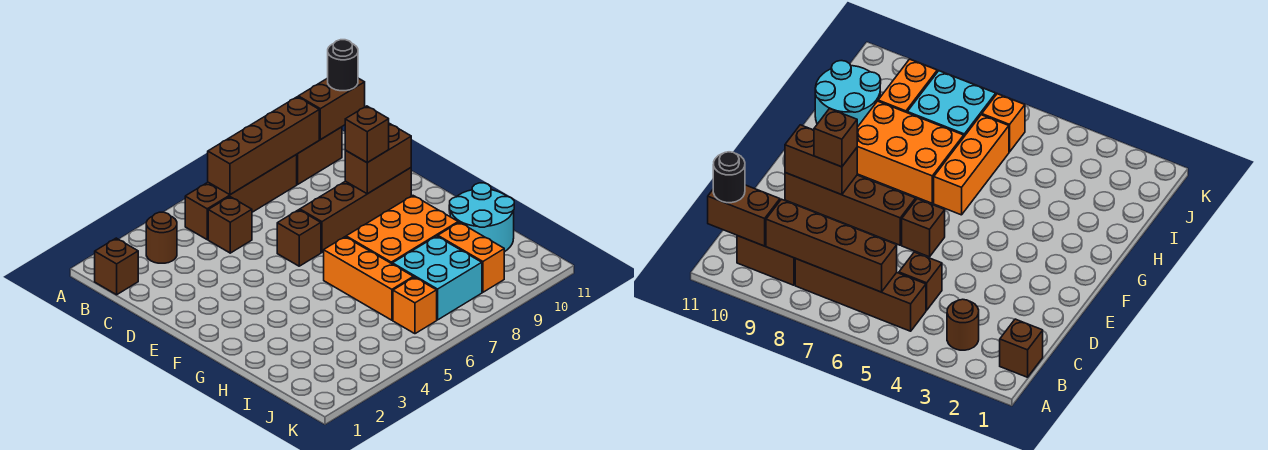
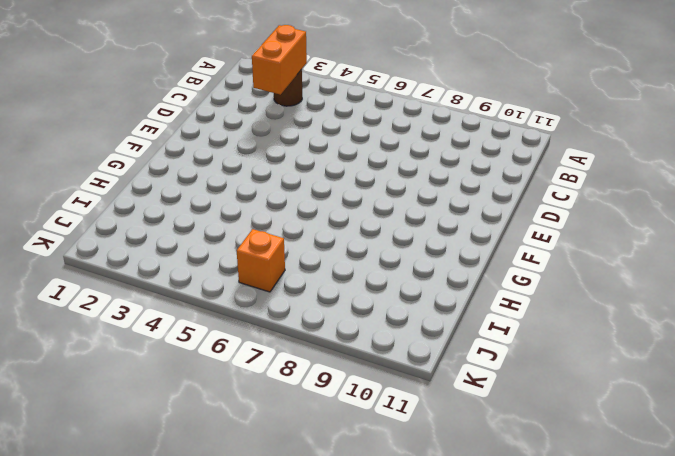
orange 1x2 brick [252,25,307,95] -> orange 1x2 brick moved to [438,222,504,292]
none -> brown 1x1 brick [95,238,138,295]
none -> brown 1x4 brick [185,155,297,239]
none -> brown 1x2 brick [296,127,342,184]

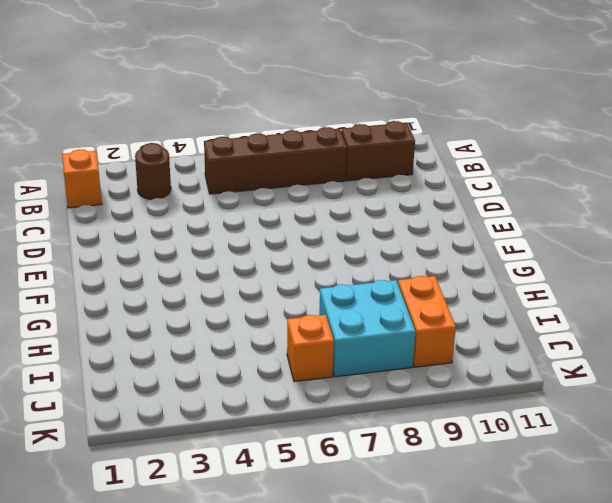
orange 1x1 brick [62,150,102,208] -> brown 1x1 brick [95,238,138,295]
none -> brown 1x1 brick [208,197,252,253]
none -> brown 1x1 brick [277,210,321,266]
none -> brown 1x4 brick [300,168,411,252]

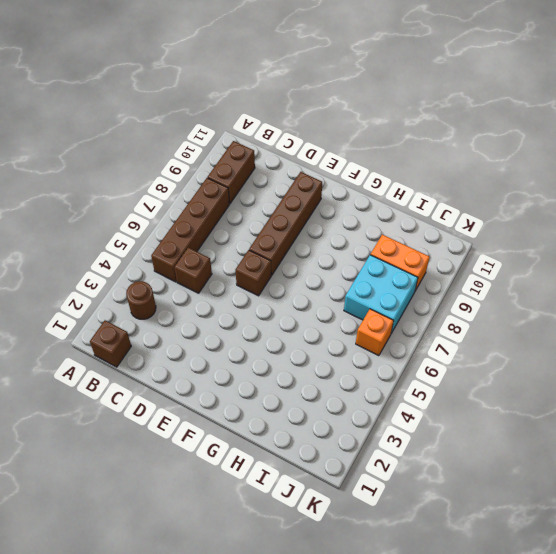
none -> orange 1x3 brick [324,237,413,320]
none -> orange 2x3 brick [346,196,458,264]
none -> cyan 2x2 round brick [450,183,514,252]

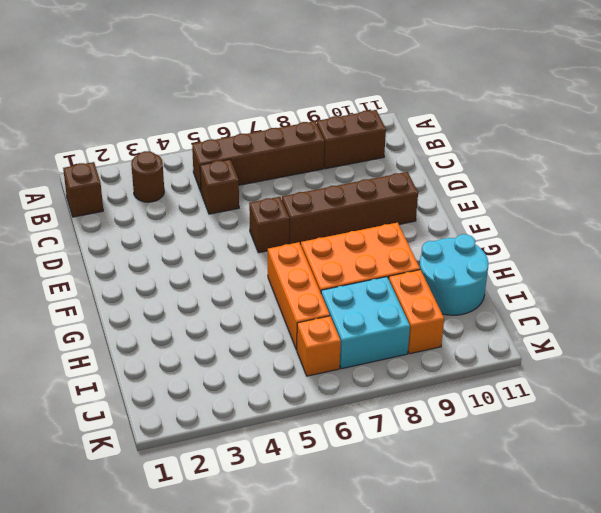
none -> brown 1x4 brick [208,97,319,195]
none -> brown 1x2 brick [298,78,365,140]
none -> brown 1x2 brick [345,123,411,194]

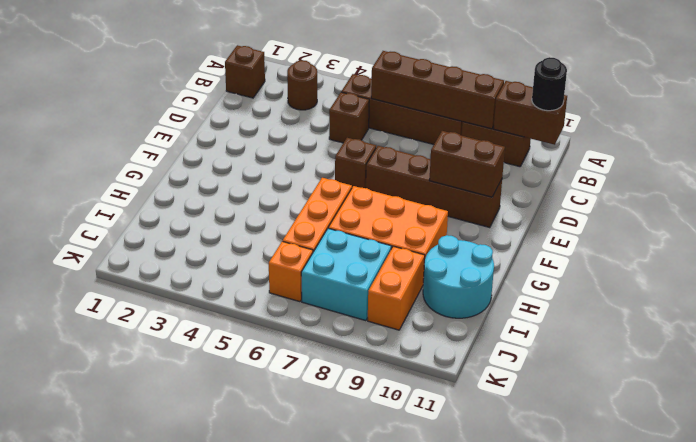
none -> brown 1x1 brick [345,106,389,163]

